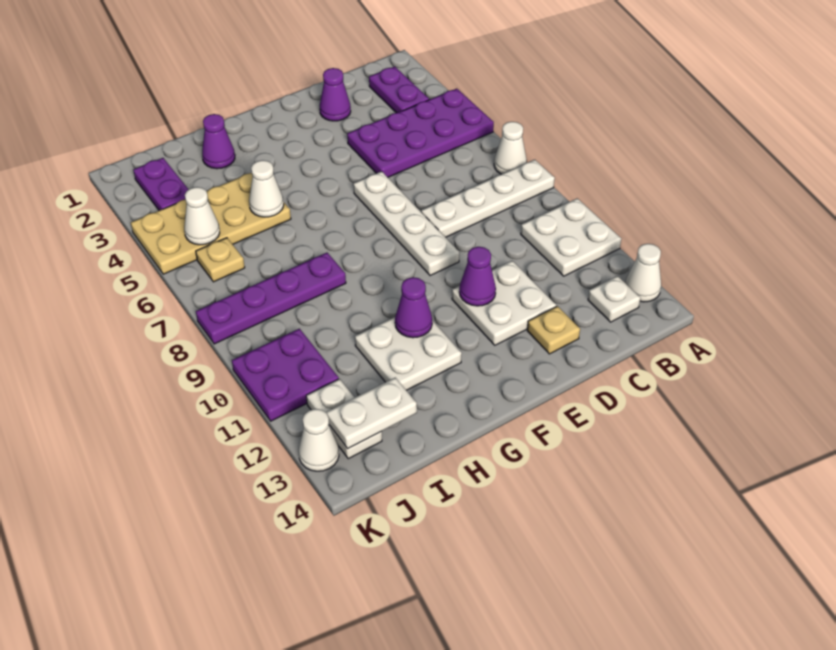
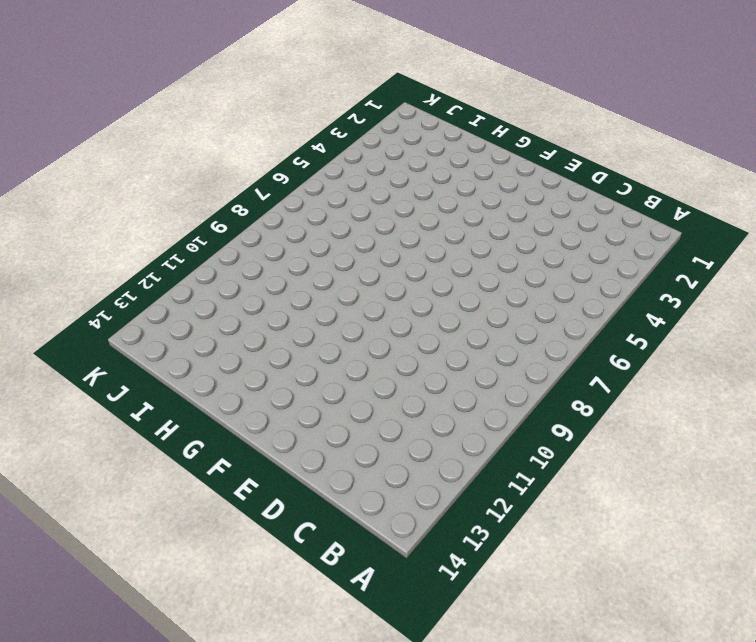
none -> purple 2x4 plate [347,89,494,177]
none -> white 1x1 cone [494,122,527,174]
none -> white 1x4 plate [421,160,555,237]

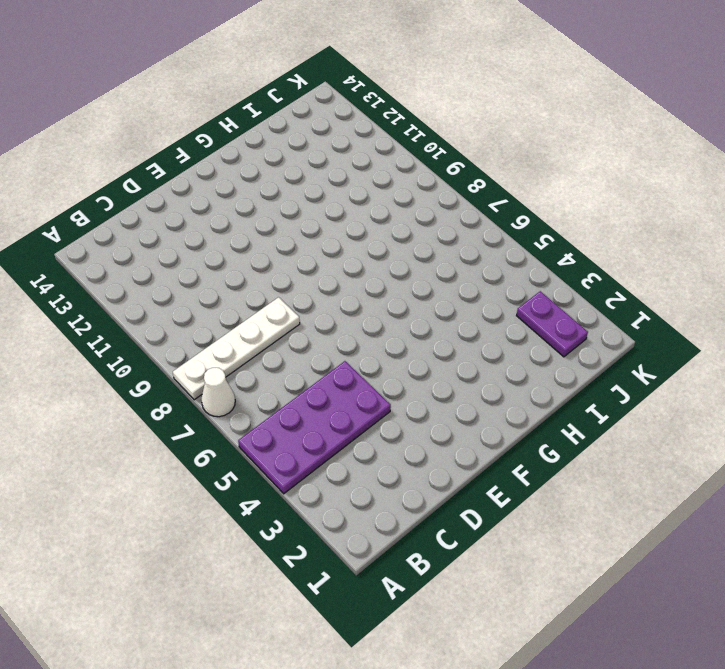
none -> white 2x2 plate [521,198,621,276]
none -> white 1x1 cone [625,244,661,302]
none -> purple 1x2 plate [369,66,429,113]

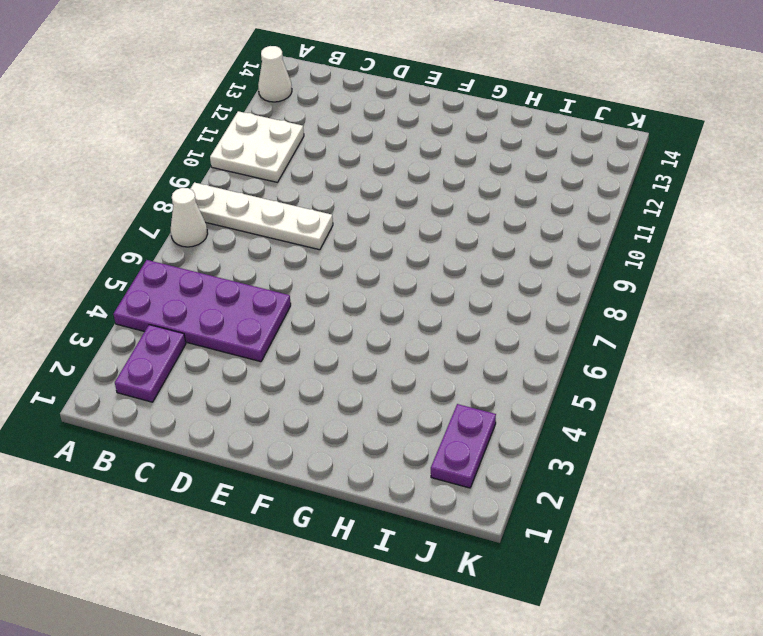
none -> white 1x1 plate [588,276,640,322]
none -> purple 1x1 cone [320,68,351,121]
none -> white 2x2 plate [452,261,556,345]

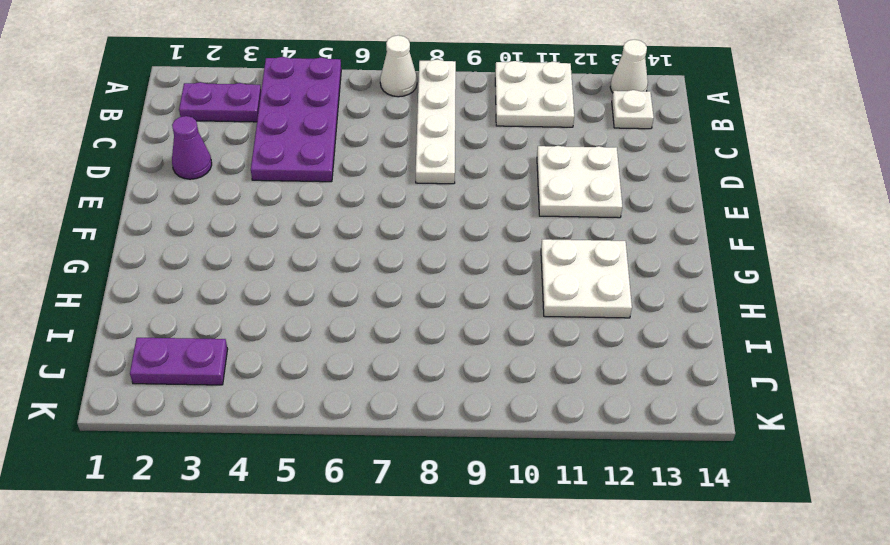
none -> tan 1x1 plate [527,306,580,354]
none -> white 1x4 plate [353,171,459,276]
none -> purple 1x1 cone [202,114,235,169]

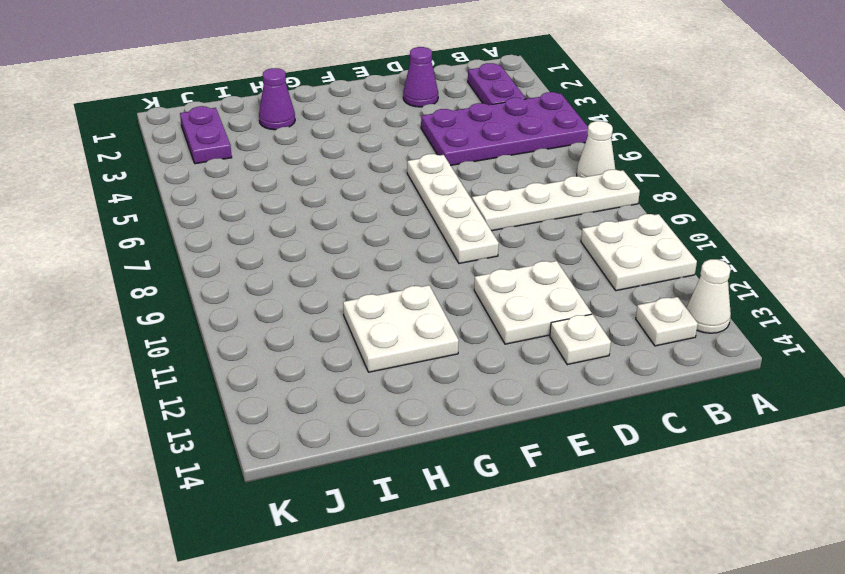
white 1x1 plate [550,314,611,365] -> tan 1x1 plate [527,306,580,354]
none -> tan 2x4 plate [131,173,291,274]
none -> purple 1x4 plate [196,253,346,344]
none -> tan 1x1 plate [196,238,245,282]

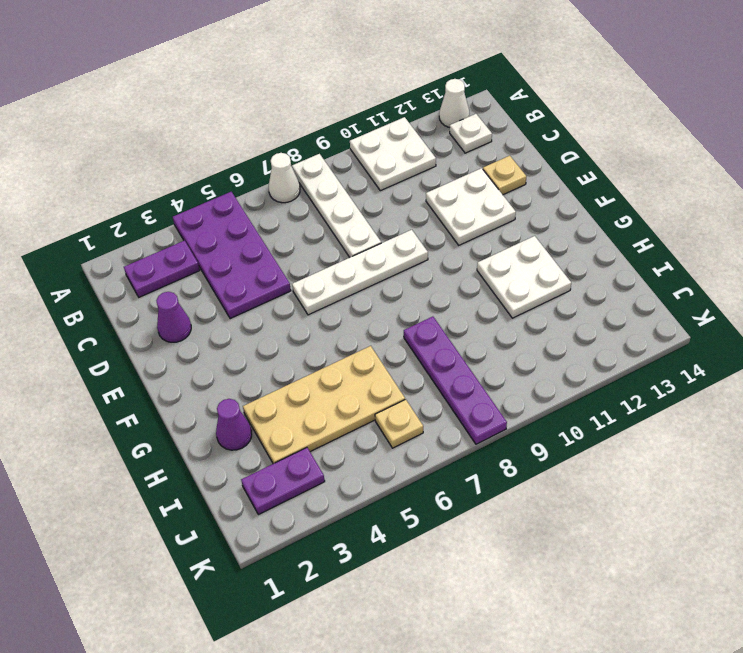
tan 2x4 plate [243,346,405,464] -> tan 2x4 plate turned to [131,173,291,274]
none -> purple 2x2 plate [232,329,339,421]
none -> white 1x2 plate [306,379,382,459]
none -> white 1x1 cone [299,409,339,471]

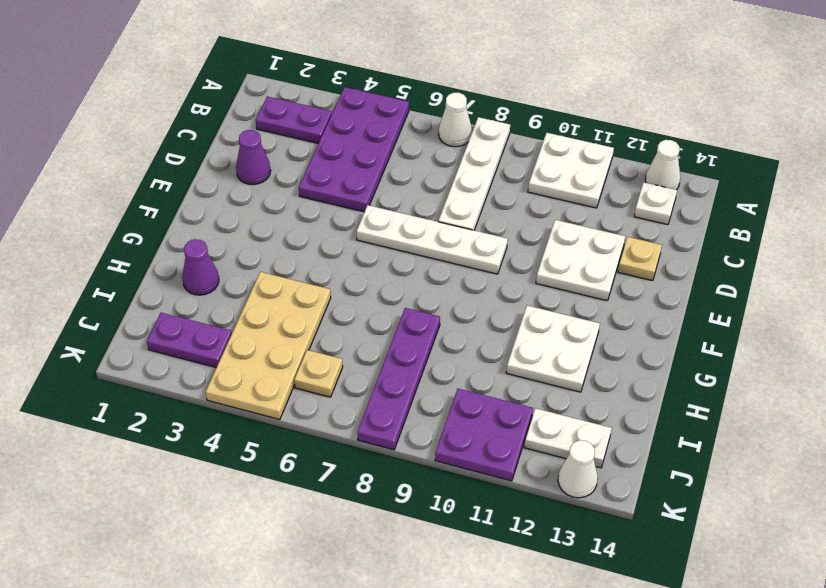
none -> purple 1x1 cone [459,247,496,306]
none -> purple 1x1 cone [395,277,432,338]
none -> white 1x1 cone [249,160,284,217]

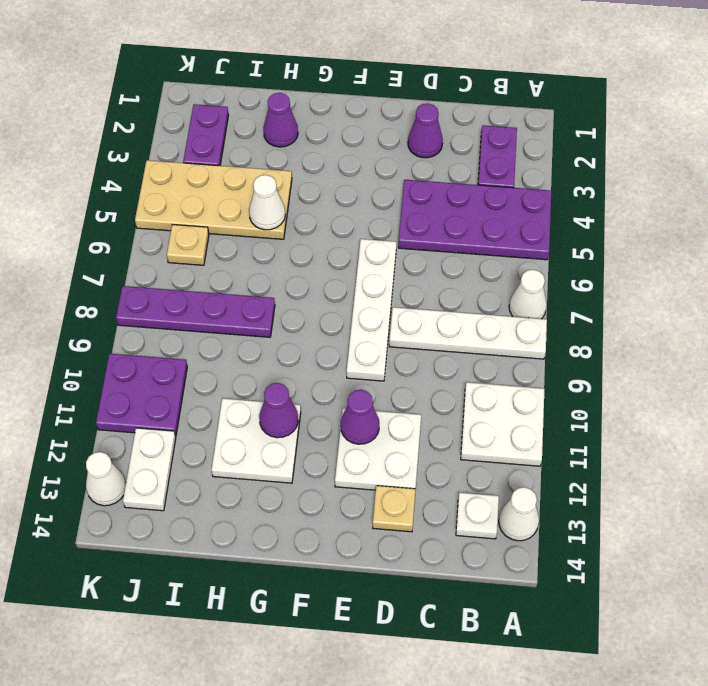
none -> white 1x2 plate [326,378,417,449]
none -> white 1x1 cone [184,187,220,245]

